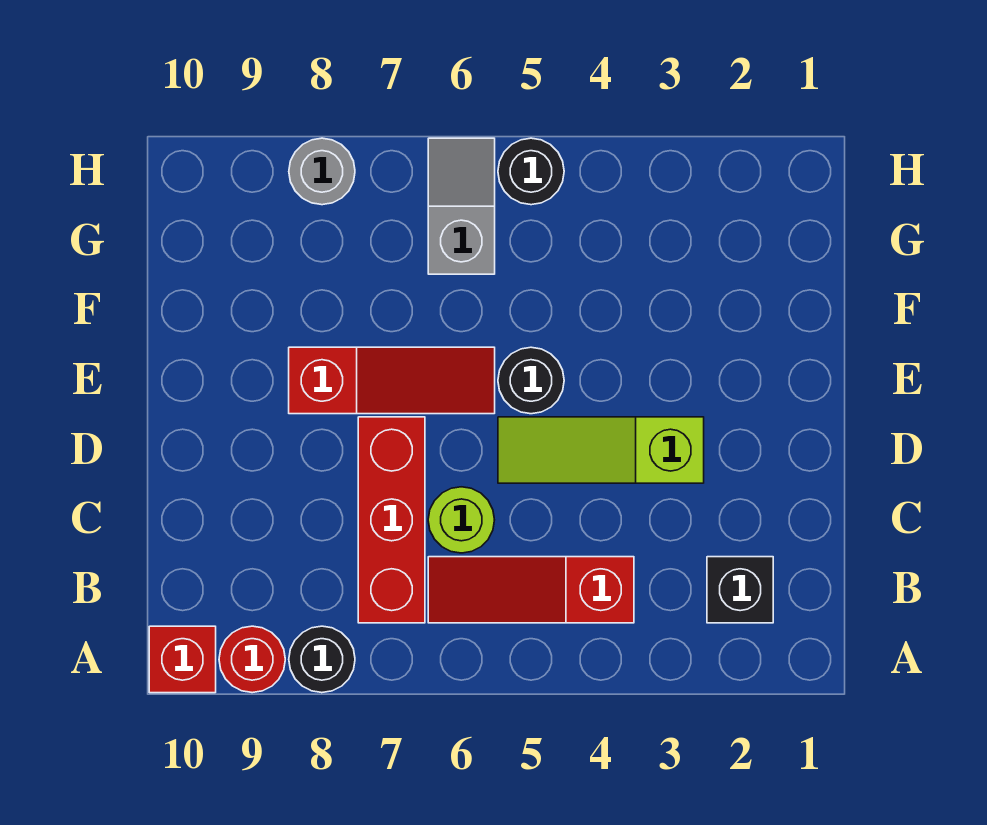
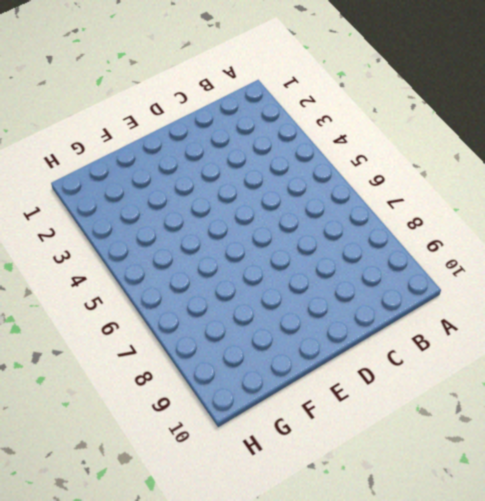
none -> black 1x1 round brick [289,626,355,693]
none -> red 1x1 round brick [219,626,285,693]
none -> red 1x1 brick [149,626,216,693]

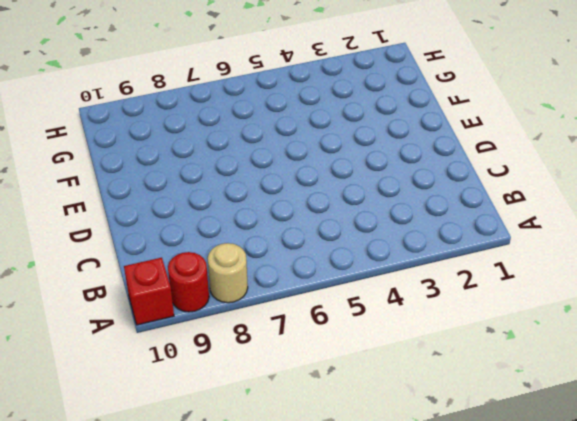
tan 1x1 round brick [208,243,248,303] -> black 1x1 round brick [289,626,355,693]
none -> black 1x1 brick [707,557,773,623]
none -> red 1x3 slope [428,557,634,623]
none -> red 1x3 brick [358,417,425,623]

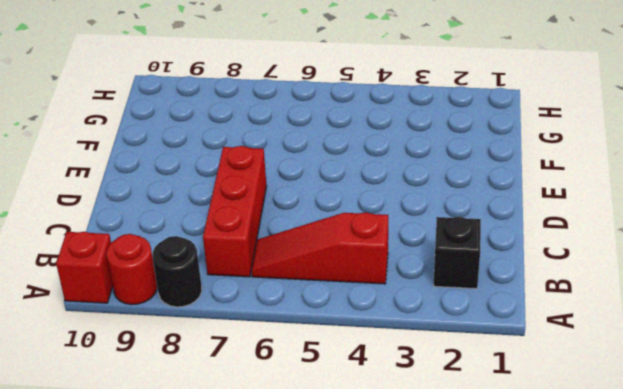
none -> lime 1x1 round brick [428,487,494,553]
none -> lime 1x3 slope [498,417,704,483]
none -> black 1x1 round brick [498,347,564,414]

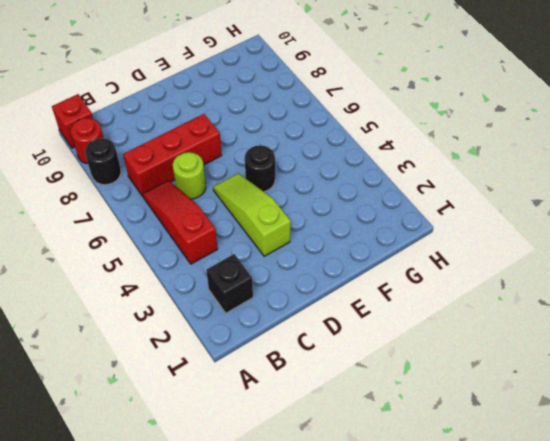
none -> red 1x3 slope [289,347,495,414]
none -> grey 1x2 slope [428,138,495,274]
none -> black 1x1 round brick [498,138,564,205]

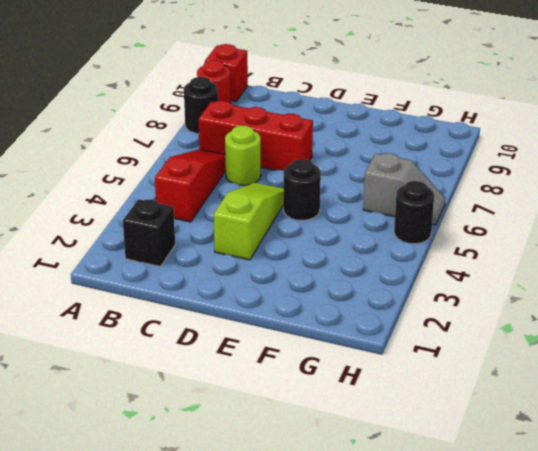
none -> red 1x3 slope [289,347,495,414]
none -> grey 1x1 round brick [289,138,355,205]

